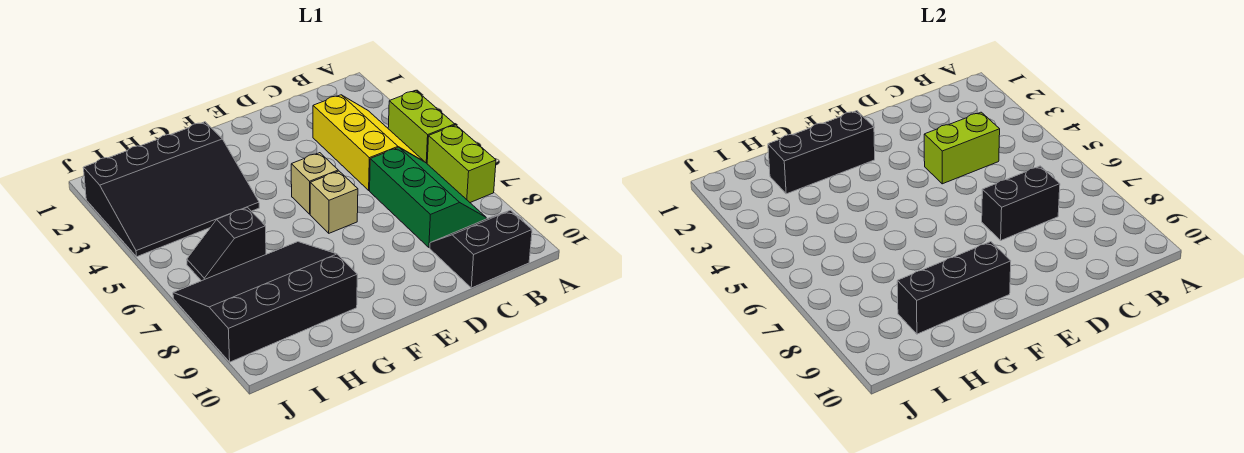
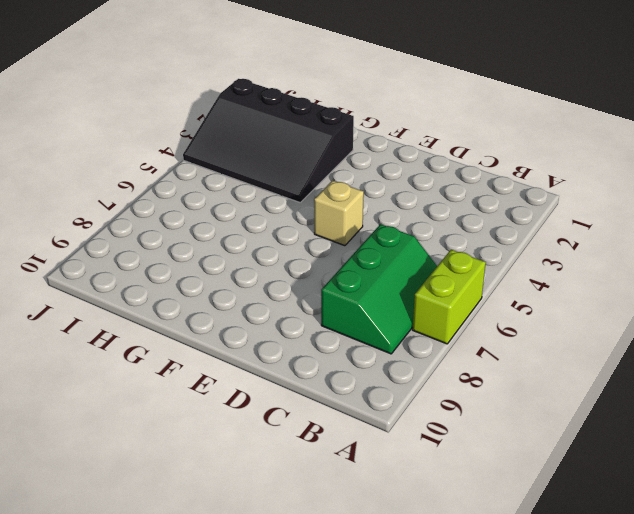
none -> lime 1x2 brick [388,91,455,163]
none -> yellow 2x3 slope [313,95,423,190]
none -> black 2x2 slope [430,210,532,288]

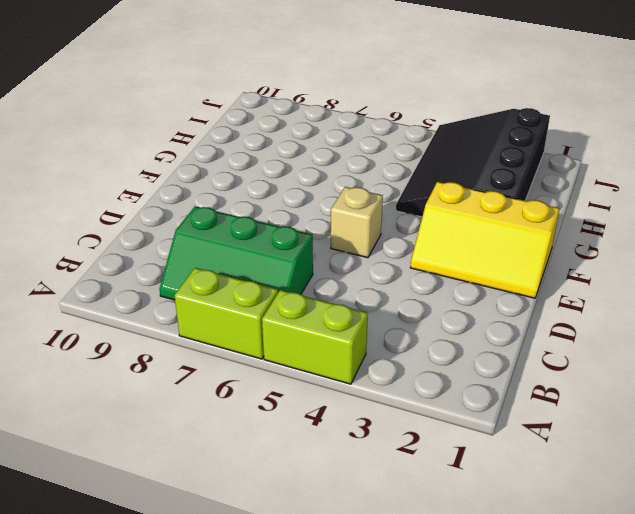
yellow 2x3 slope [410,182,560,298] -> yellow 2x3 slope moved to [313,95,423,190]
none -> black 2x2 slope [430,210,532,288]
none -> tan 1x1 brick [310,171,358,233]
none -> black 3x4 slope [173,242,357,362]

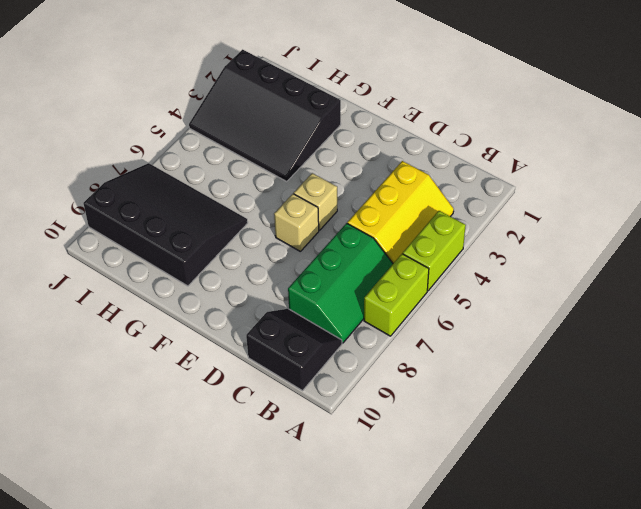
none -> black 1x2 slope [187,207,266,281]
none -> lime 1x2 brick [924,112,1000,184]
none -> black 1x2 brick [982,166,1060,240]

